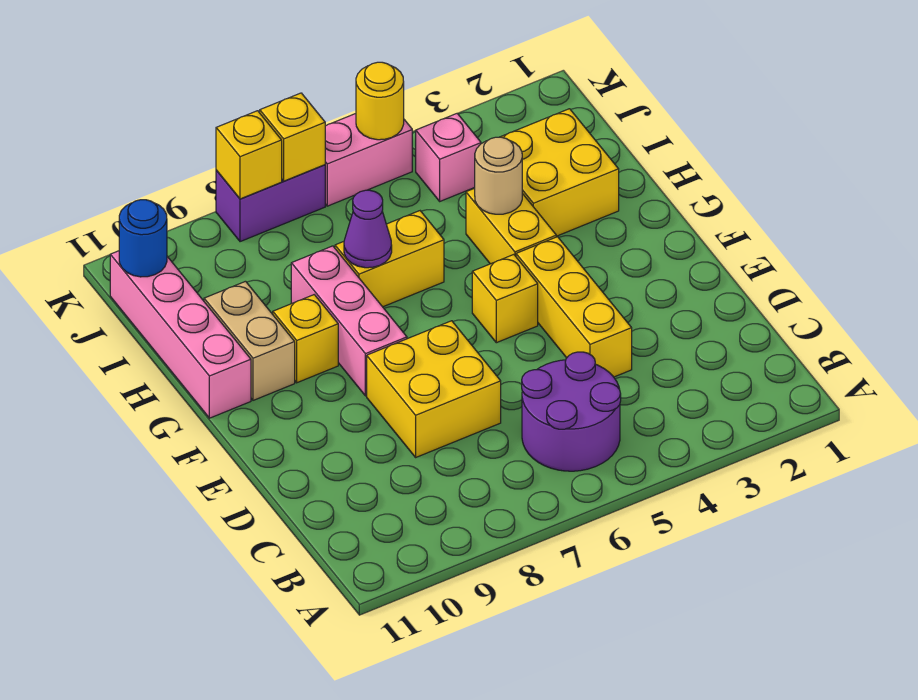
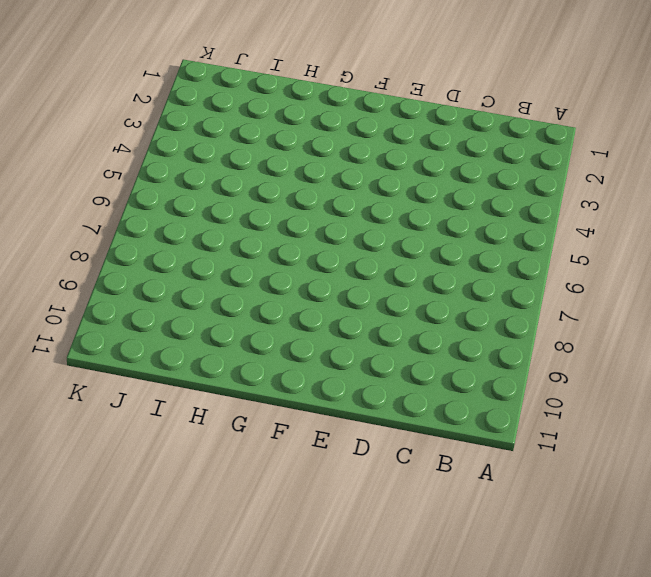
none -> purple 2x2 round brick [522,352,621,471]
none -> yellow 1x3 brick [516,237,632,377]
none -> yellow 2x2 brick [367,321,501,457]

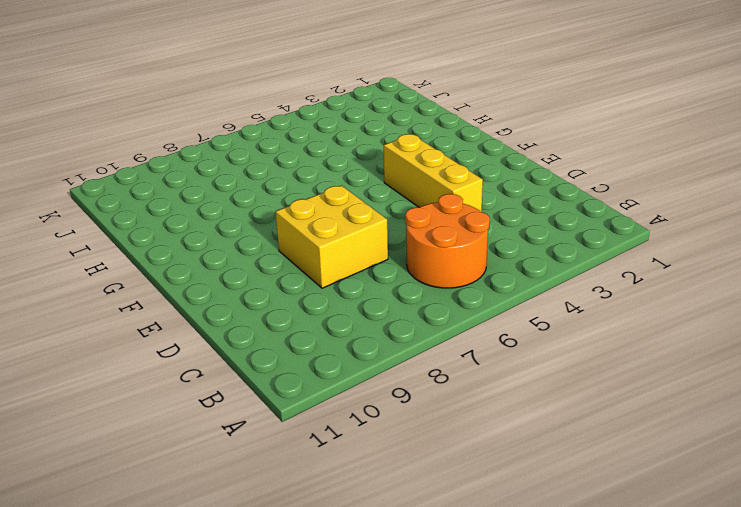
orange 2x2 round brick [405,194,490,288] -> purple 2x2 round brick [522,352,621,471]
none -> yellow 1x1 brick [472,255,538,343]
none -> pink 1x3 brick [291,246,407,396]
none -> yellow 1x2 brick [466,188,556,264]

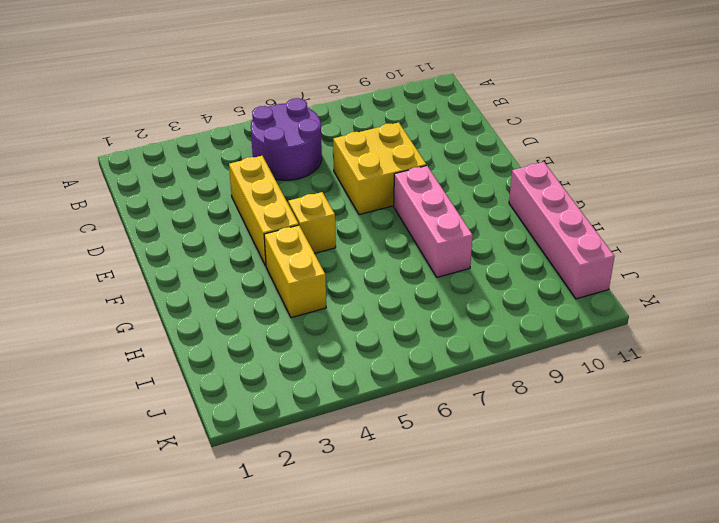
none -> yellow 1x1 brick [273,295,338,383]
none -> tan 1x2 brick [204,281,295,400]
none -> yellow 2x2 brick [501,109,619,236]

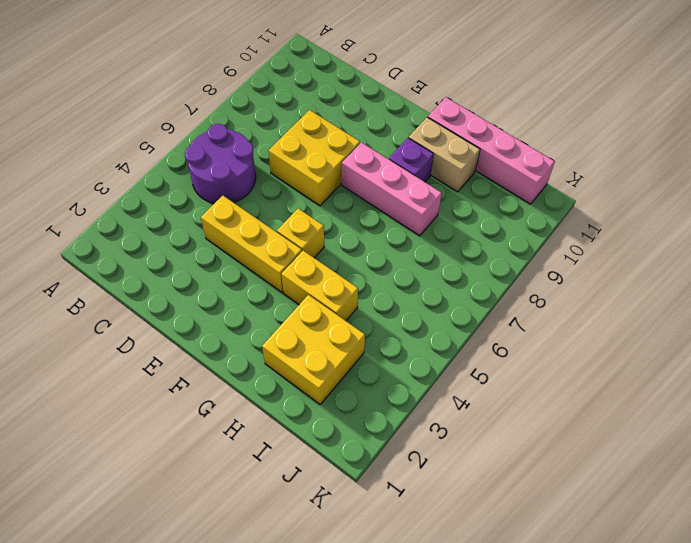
purple 1x1 brick [389,138,434,182] -> yellow 1x1 brick [273,295,338,383]
none -> yellow 1x2 brick [335,211,444,307]
none -> pink 1x1 brick [416,113,481,201]
none -> pink 1x2 brick [325,114,412,206]

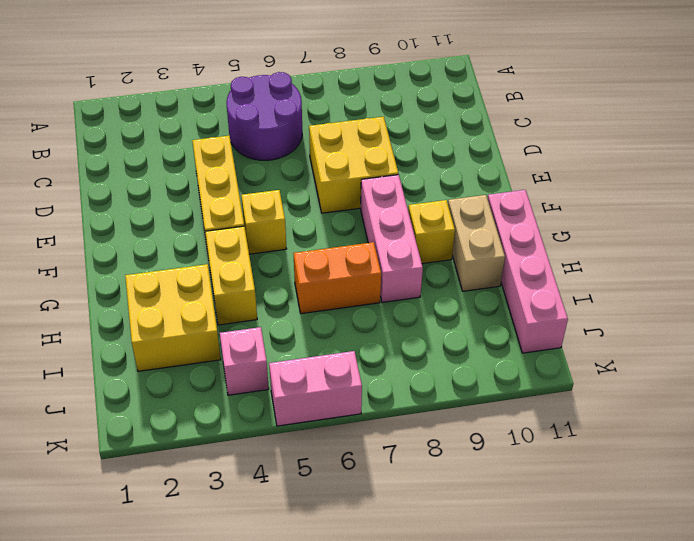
orange 1x2 brick [293,242,381,314] -> yellow 1x2 brick [335,211,444,307]
none -> purple 1x2 brick [216,165,325,242]
none -> tan 1x1 round brick [475,137,522,214]
none -> purple 1x1 cone [344,190,392,268]

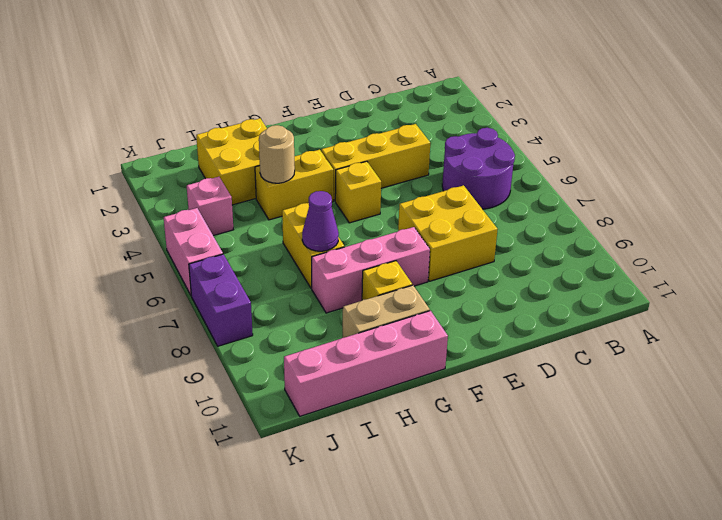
none -> blue 1x1 round brick [119,200,167,277]
none -> yellow 1x1 round brick [356,62,404,140]
none -> yellow 1x1 brick [260,93,325,181]

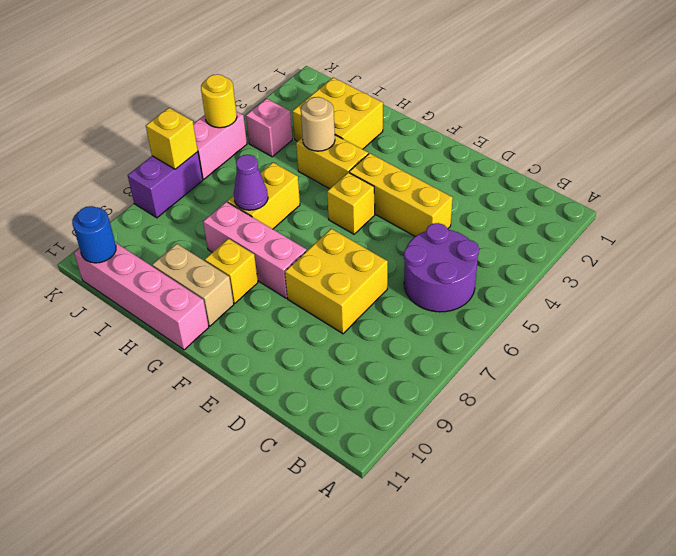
none -> yellow 1x1 brick [216,111,282,199]

